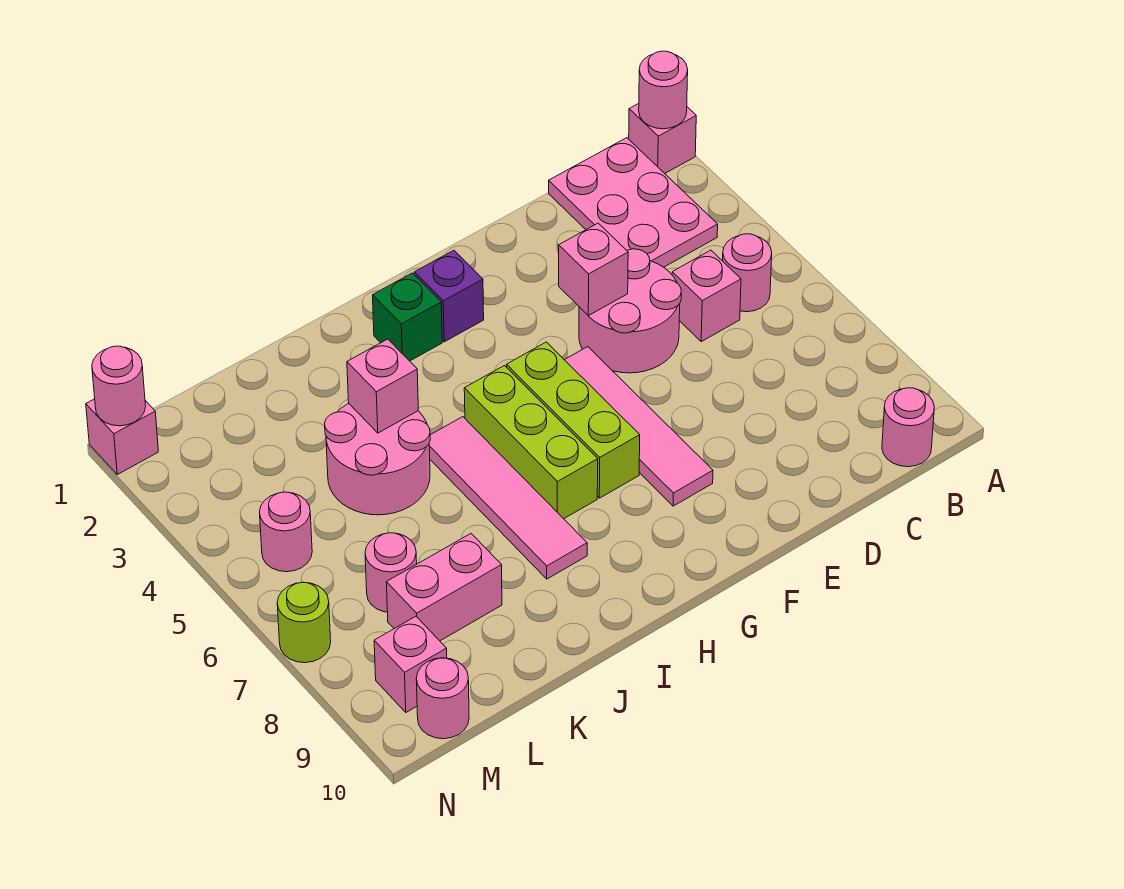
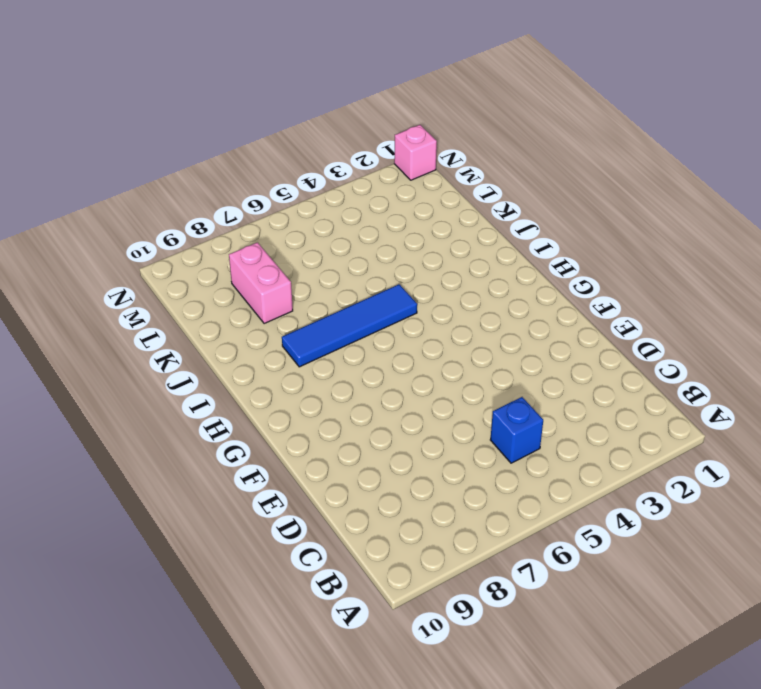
blue 1x1 brick [490,397,543,463] -> pink 1x1 brick [672,250,741,342]
blue 1x4 tile [282,284,417,367] -> pink 1x4 tile [429,417,587,579]
none -> pink 1x1 brick [629,104,696,173]
none -> pink 2x3 plate [549,138,718,267]
none -> pink 1x1 round brick [723,234,772,312]

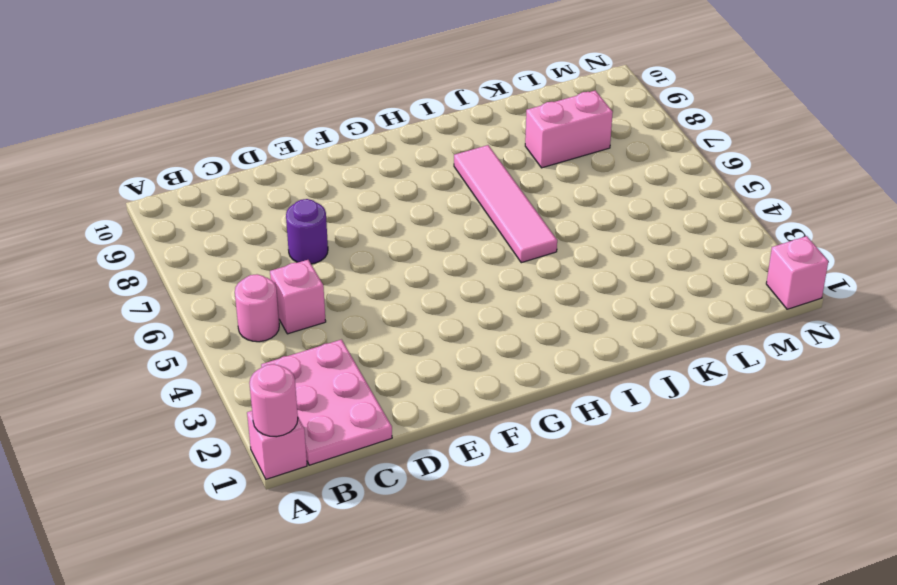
purple 1x1 round brick [286,199,328,264] -> none
none -> pink 1x1 round brick [882,388,934,467]
none -> pink 2x2 round brick [579,249,681,373]
none -> pink 1x4 tile [565,347,713,506]

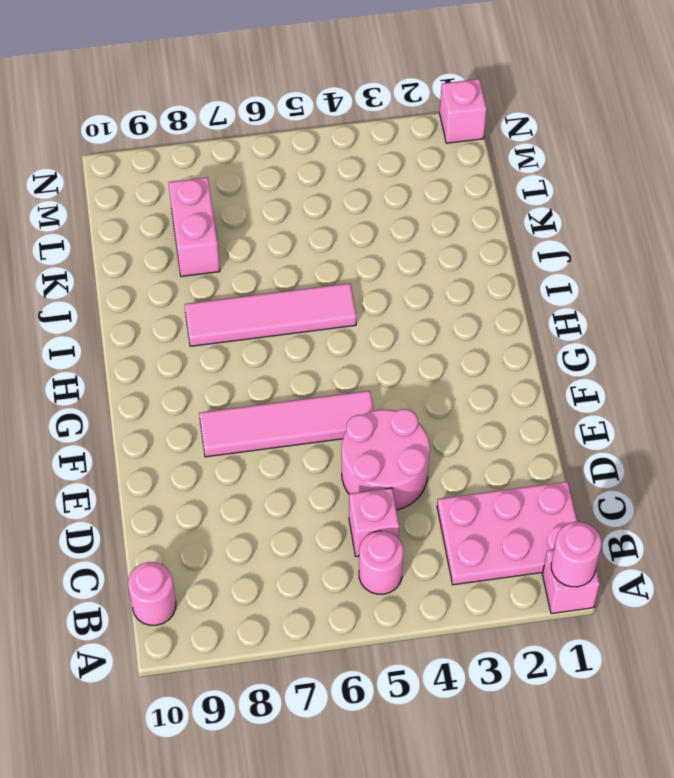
none -> purple 1x1 brick [414,250,484,342]
none -> lime 1x3 brick [507,342,640,498]
none -> green 1x1 brick [373,273,442,361]

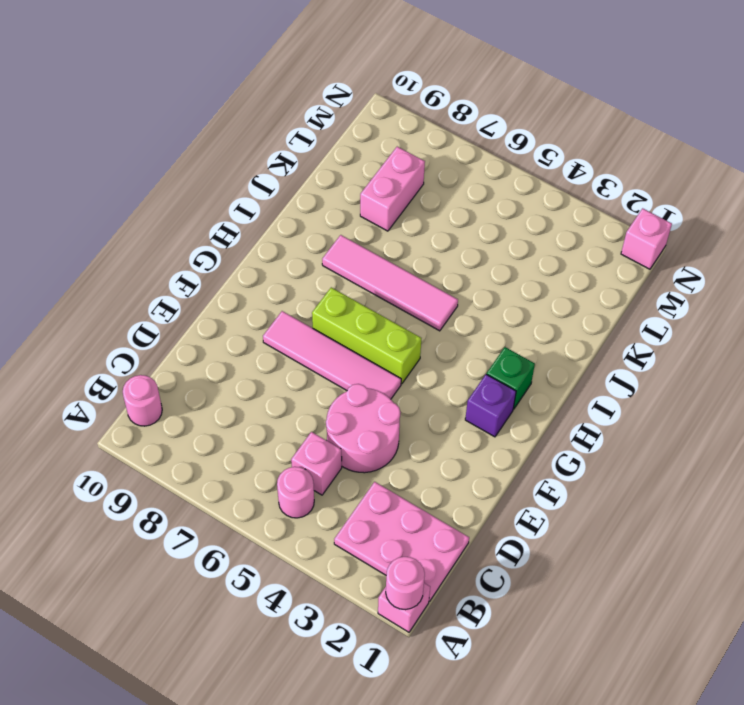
none -> lime 1x3 brick [464,366,598,519]
none -> pink 2x2 round brick [325,404,430,515]
none -> pink 1x1 round brick [365,533,417,612]

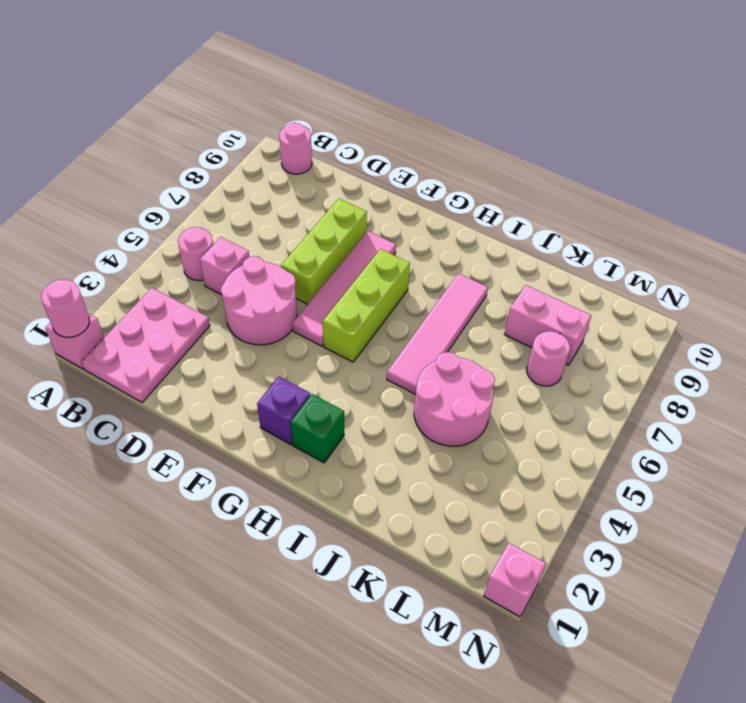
lime 1x3 brick [281,199,367,304] -> lime 1x3 brick moved to [464,366,598,519]
none -> pink 1x1 round brick [260,492,312,572]
none -> pink 1x1 brick [374,616,447,712]
none -> pink 1x1 round brick [416,658,469,739]

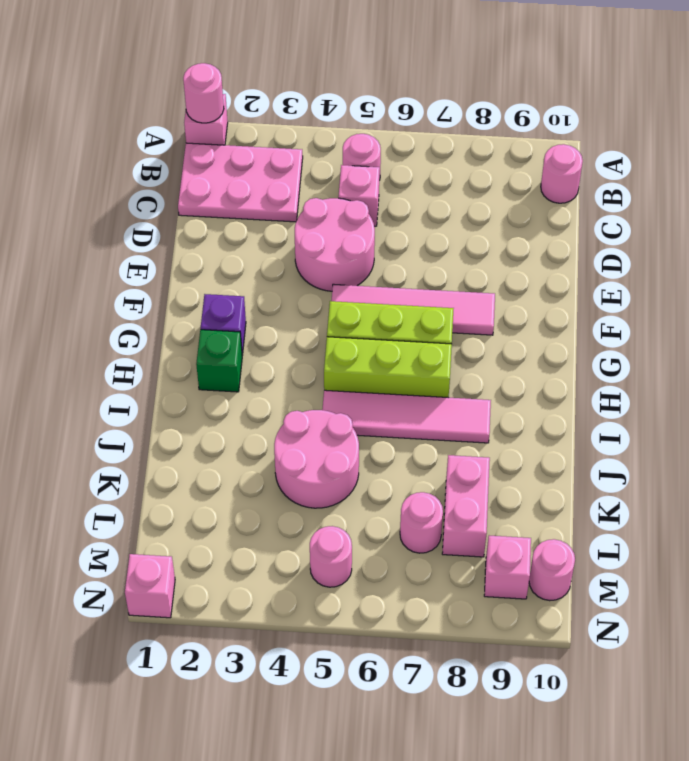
none -> lime 1x1 round brick [277,582,331,663]
none -> pink 1x1 brick [559,223,628,316]
none -> pink 1x1 brick [347,339,418,433]

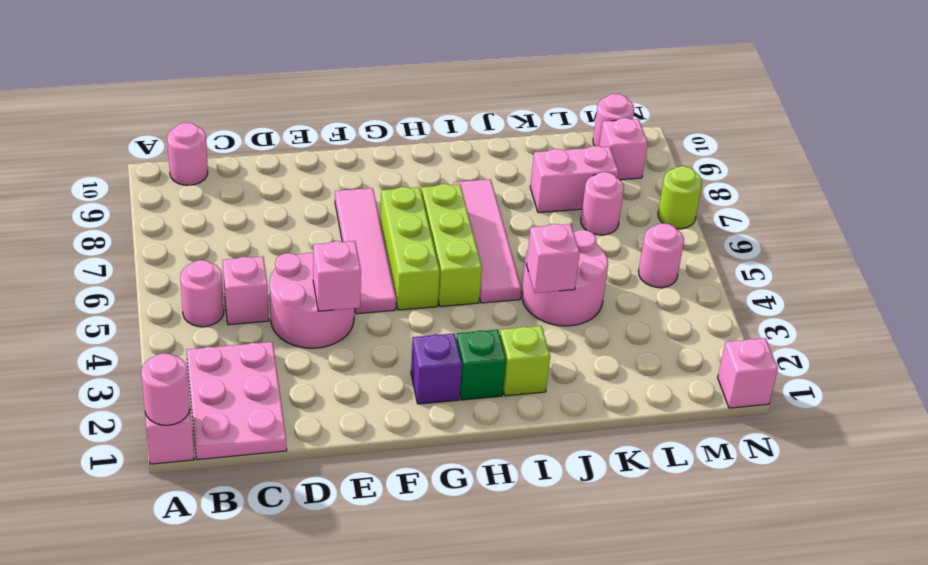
lime 1x1 brick [500,326,550,396] -> none
none -> pink 1x1 round brick [92,346,146,426]

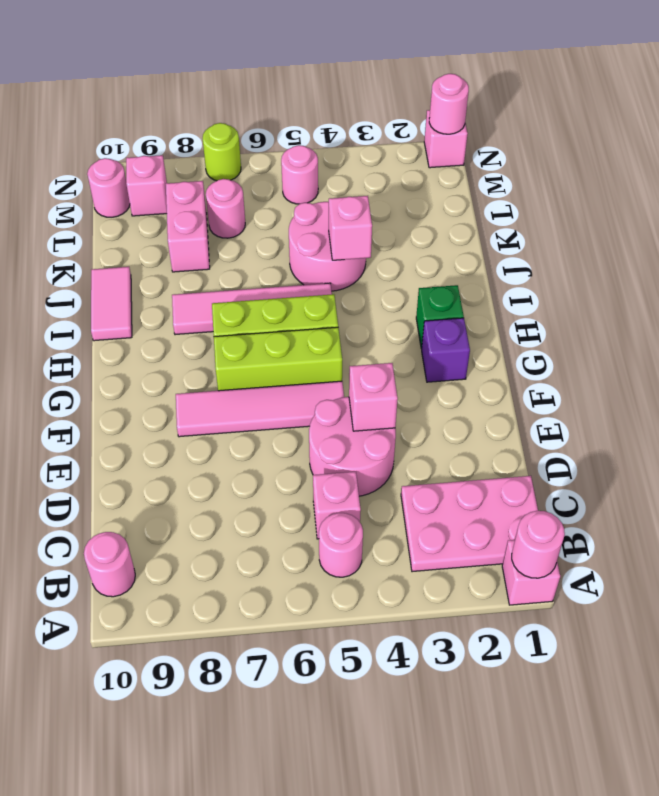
pink 1x2 tile [91,267,132,341] -> none

